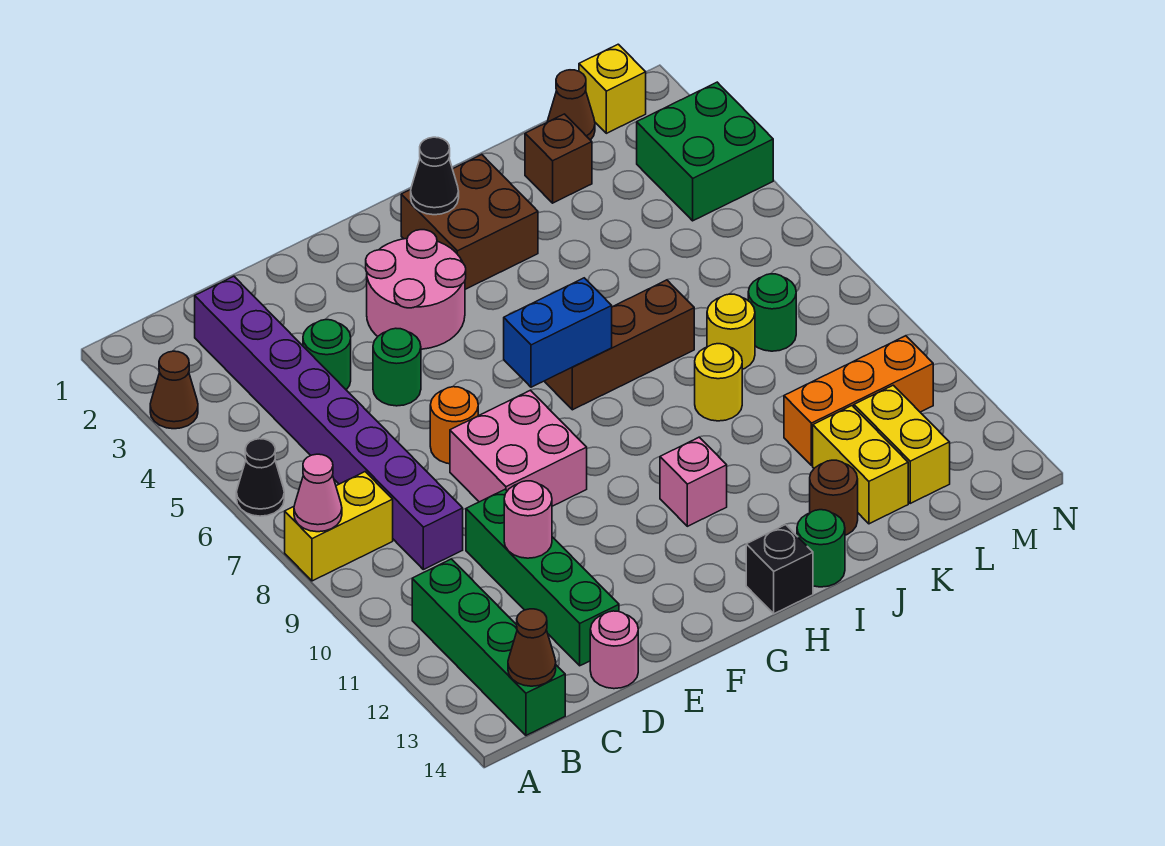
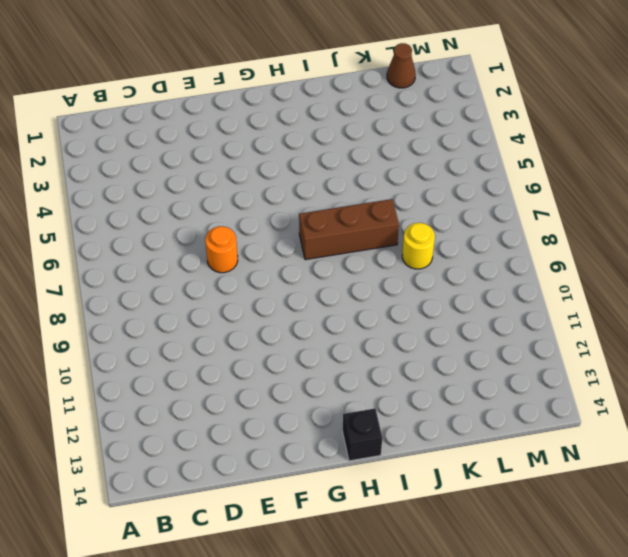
none -> brown 1x1 cone [150,351,198,429]
none -> black 1x1 cone [236,439,284,516]
none -> yellow 1x2 brick [285,472,393,581]
none -> green 1x4 brick [412,559,565,735]

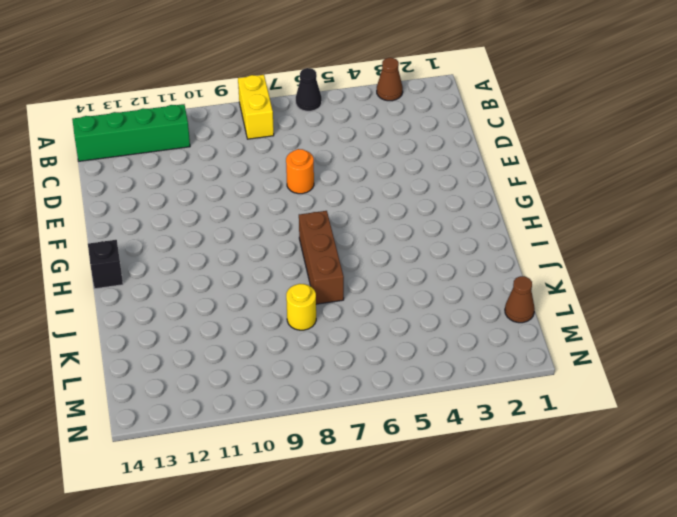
none -> purple 1x8 brick [195,276,463,569]
none -> green 1x1 round brick [303,320,351,390]
none -> green 1x4 brick [466,489,619,666]
none -> pink 1x1 round brick [590,611,638,689]

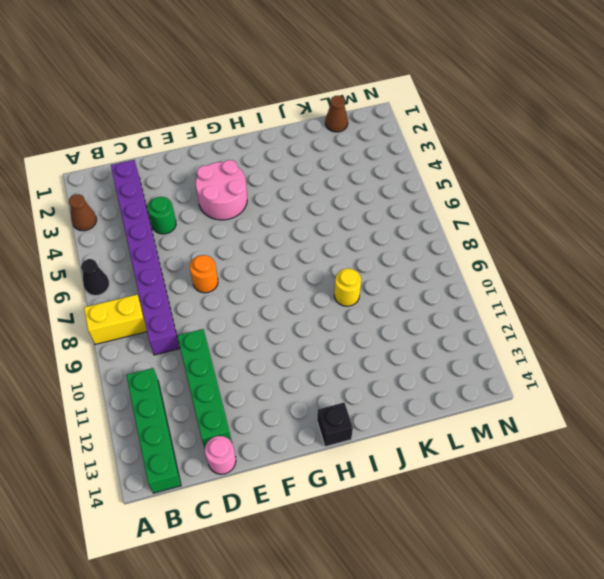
none -> green 1x1 round brick [373,328,421,406]
none -> pink 2x2 brick [450,390,587,506]
none -> brown 2x2 brick [401,154,538,289]
none -> brown 1x3 brick [545,280,694,410]

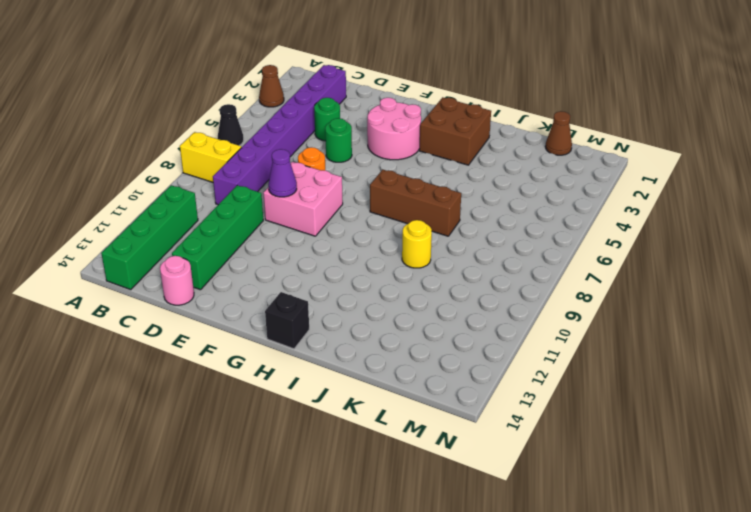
purple 1x1 cone [268,149,297,197] -> none
none -> pink 1x1 brick [660,437,727,526]
none -> green 1x1 round brick [797,510,845,587]
none -> brown 1x1 round brick [810,460,858,535]
none -> brown 1x1 brick [525,114,592,203]

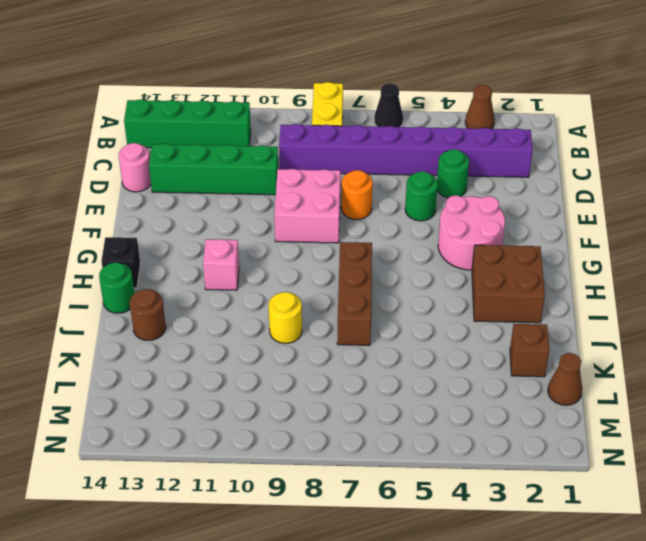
none -> yellow 1x1 round brick [707,294,755,369]
none -> orange 1x3 brick [784,336,933,465]
none -> yellow 1x2 brick [813,406,908,524]
none -> green 1x1 round brick [748,274,796,351]

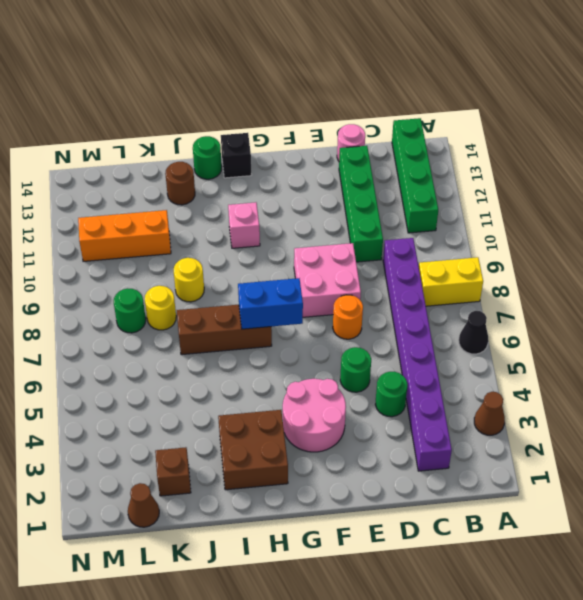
none -> yellow 1x2 brick [813,406,908,524]
none -> yellow 1x2 brick [854,385,950,503]
none -> yellow 1x1 brick [579,44,646,133]
none -> green 2x2 brick [637,82,773,221]

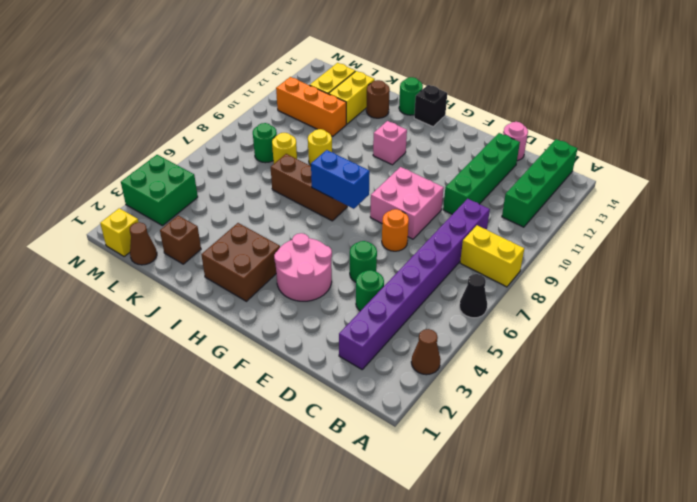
none -> pink 1x1 cone [294,454,342,532]
none -> brown 1x1 cone [508,609,556,686]
none -> pink 1x1 round brick [504,481,552,558]
none -> black 1x1 cone [411,137,459,215]

